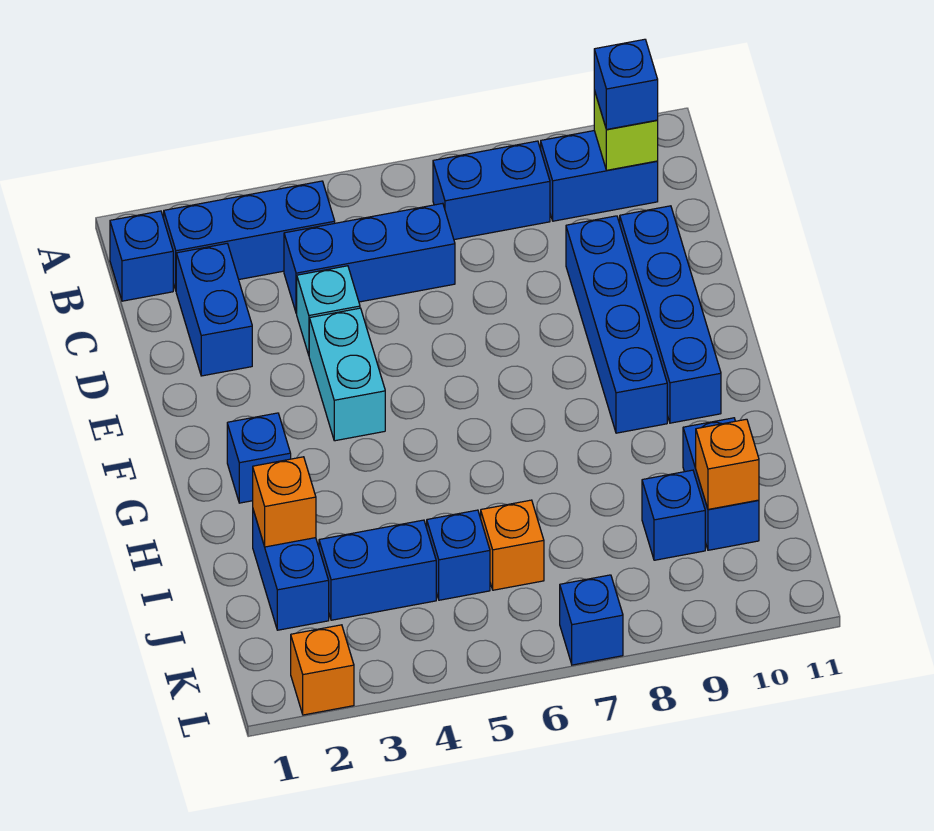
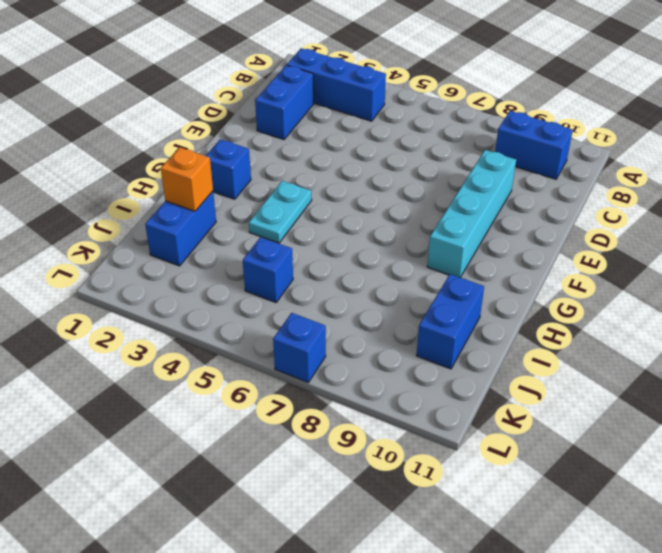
cyan 1x4 brick [427,150,516,278] -> blue 1x4 brick [566,216,667,433]
cyan 1x2 plate [249,181,312,243] -> none
none -> blue 1x1 brick [110,211,173,301]
none -> blue 1x2 brick [433,141,550,240]
none -> blue 1x3 brick [284,203,455,314]

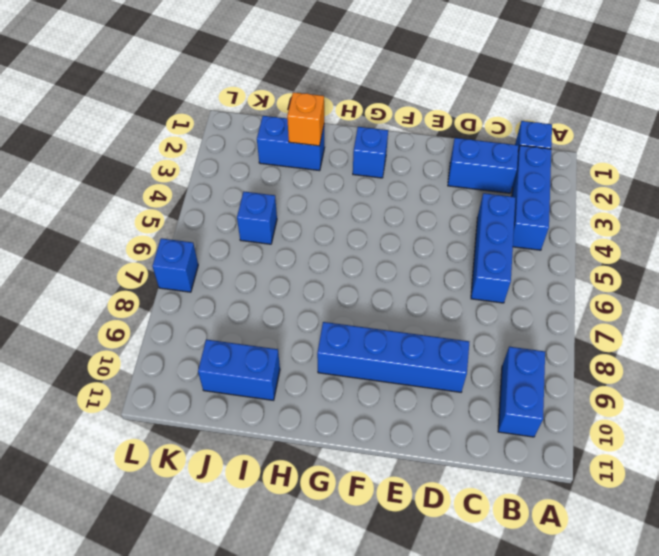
none -> blue 1x2 brick [433,141,550,240]
none -> cyan 1x1 brick [297,266,360,355]
none -> blue 1x4 brick [620,206,721,423]

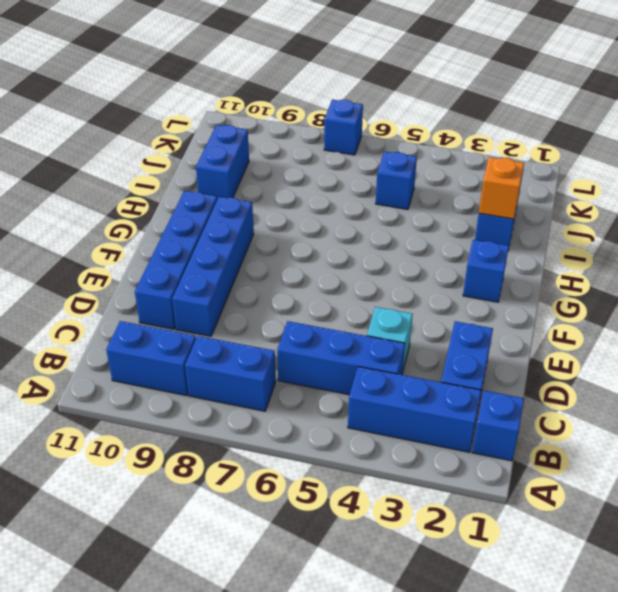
none -> cyan 1x2 brick [309,308,385,441]
none -> blue 1x2 brick [319,520,436,620]
none -> orange 1x1 brick [481,500,544,590]

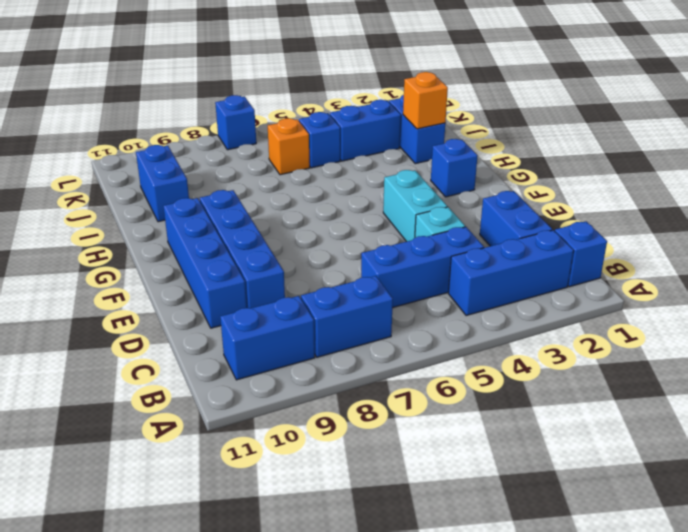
none -> blue 1x1 brick [642,470,705,560]
none -> orange 1x1 brick [291,625,354,715]
none -> lime 1x1 brick [594,91,658,170]

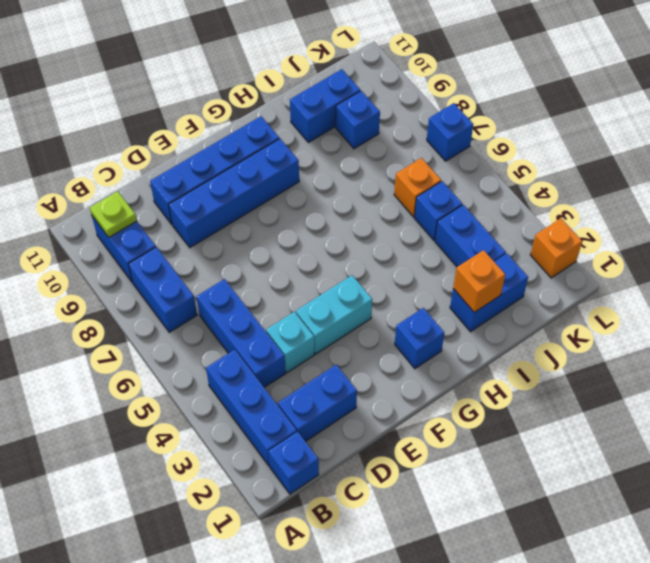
lime 1x1 plate [90,191,137,237] -> lime 1x1 brick [594,91,658,170]
none -> orange 1x1 brick [696,419,759,509]
none -> blue 1x1 brick [594,39,658,130]

